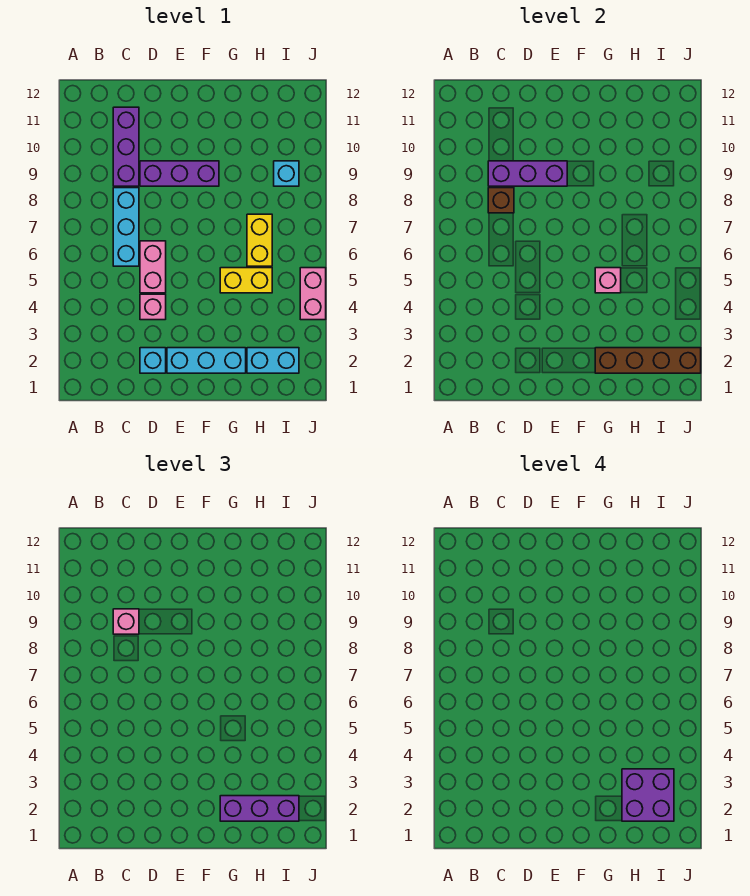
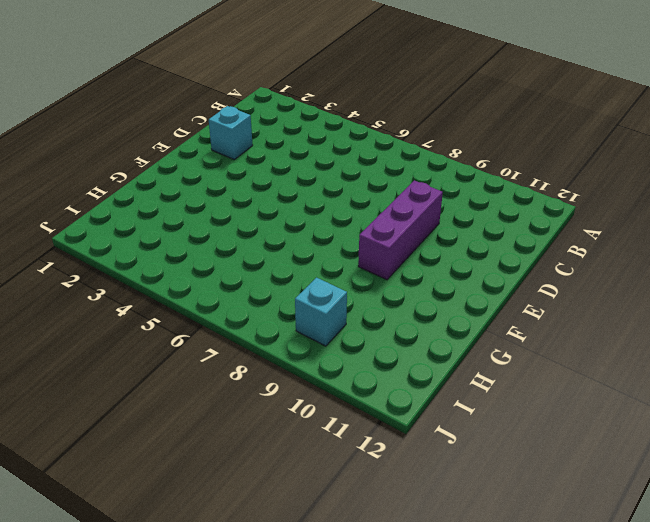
none -> cyan 1x3 brick [113,188,139,266]
none -> purple 1x3 brick [113,107,139,186]
none -> pink 1x1 brick [140,294,166,320]

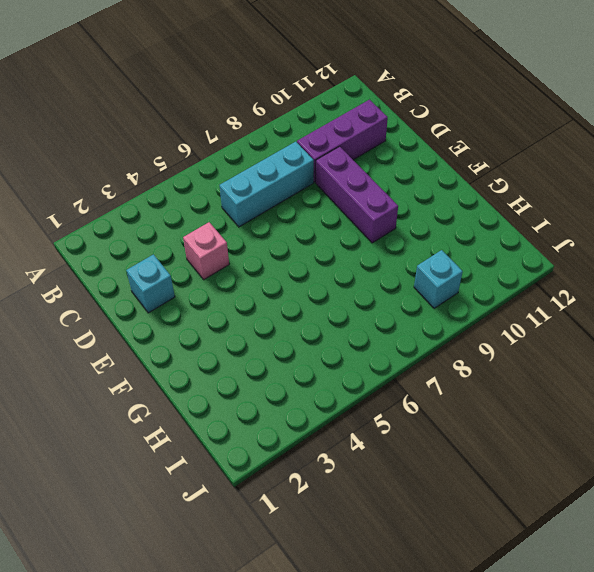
none -> pink 1x2 brick [140,241,166,293]
none -> cyan 1x3 brick [167,348,246,373]
none -> yellow 1x2 brick [220,268,272,293]

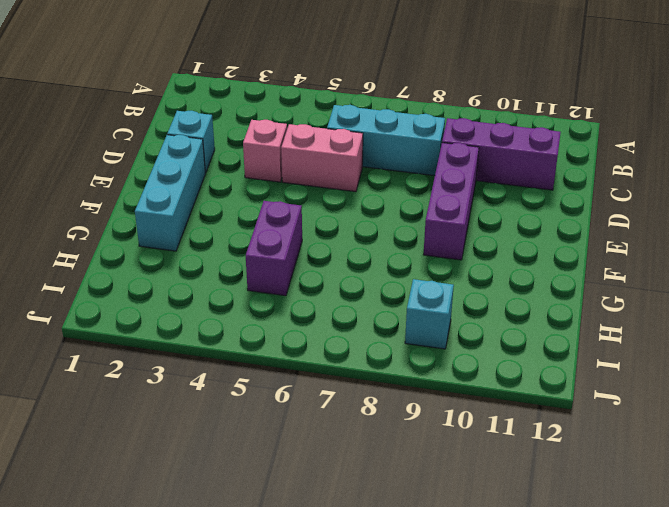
purple 1x2 brick [246,201,302,296] -> yellow 1x2 brick [220,268,272,293]
none -> cyan 1x2 brick [247,348,299,373]
none -> yellow 1x2 brick [247,214,272,266]
none -> pink 1x2 brick [300,268,326,320]

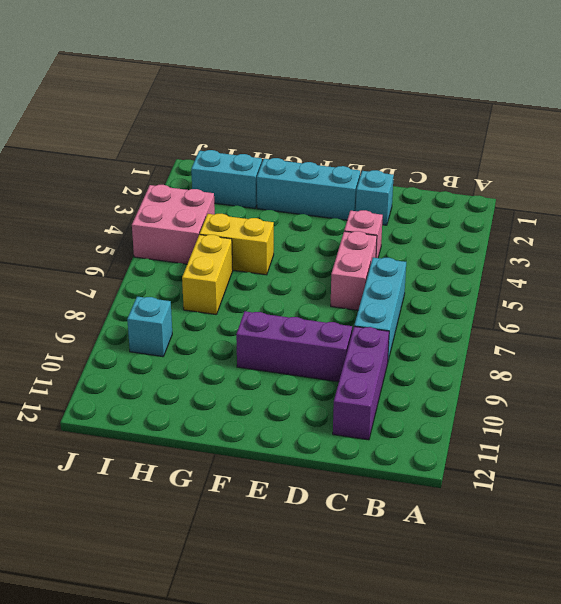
pink 2x2 brick [132,185,215,264] -> pink 1x2 brick [300,268,326,320]
none -> brown 1x1 brick [488,188,514,213]
none -> purple 1x3 brick [488,161,567,186]
none -> brown 1x4 brick [595,348,701,373]

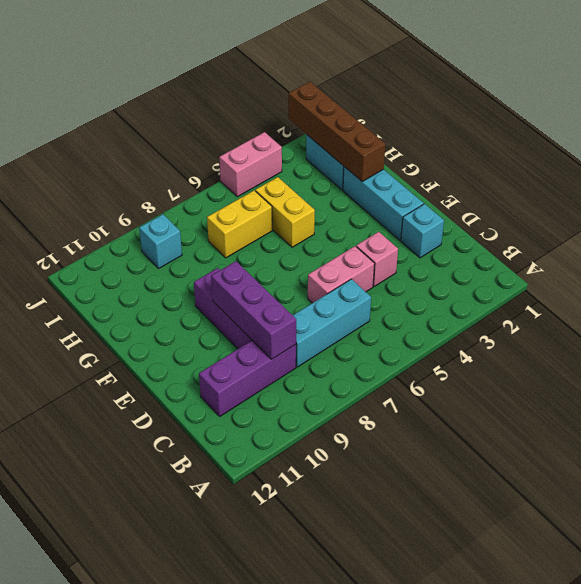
none -> brown 1x1 brick [488,188,514,213]
none -> pink 1x1 brick [595,268,621,293]
none -> pink 1x1 brick [113,609,139,634]

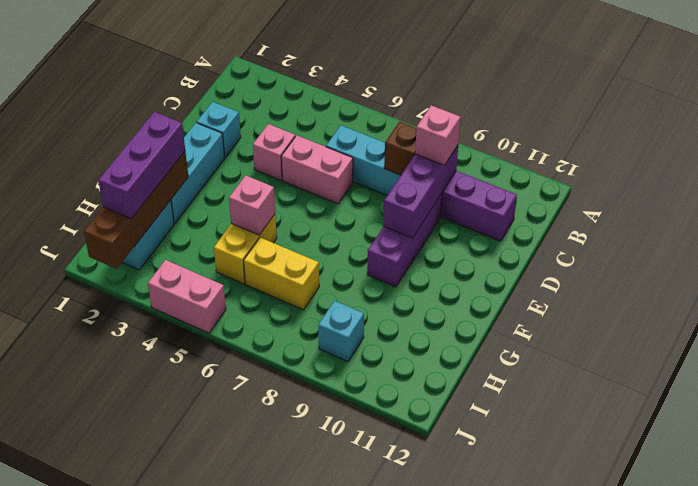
none -> purple 2x2 brick [622,769,674,821]

